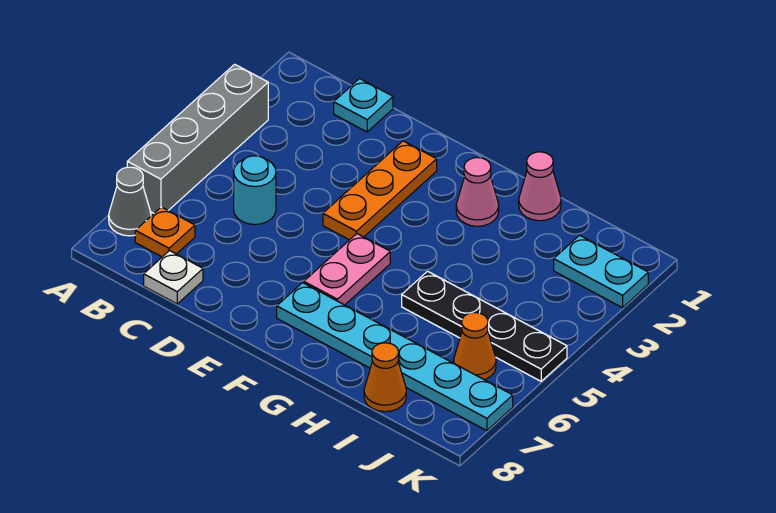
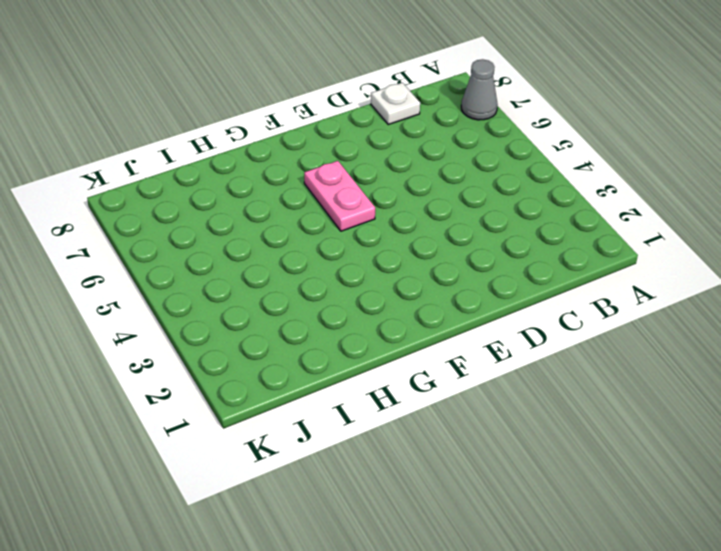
none -> grey 1x4 brick [127,64,268,213]
none -> orange 1x1 plate [135,207,195,257]
none -> cyan 1x1 plate [334,79,393,132]

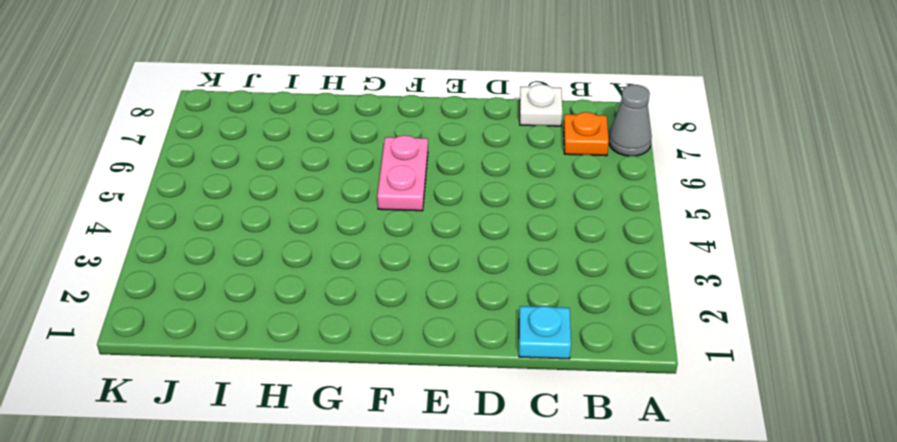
none -> grey 1x4 brick [127,64,268,213]
none -> cyan 1x1 round brick [234,156,276,225]
none -> orange 1x3 plate [323,141,437,240]

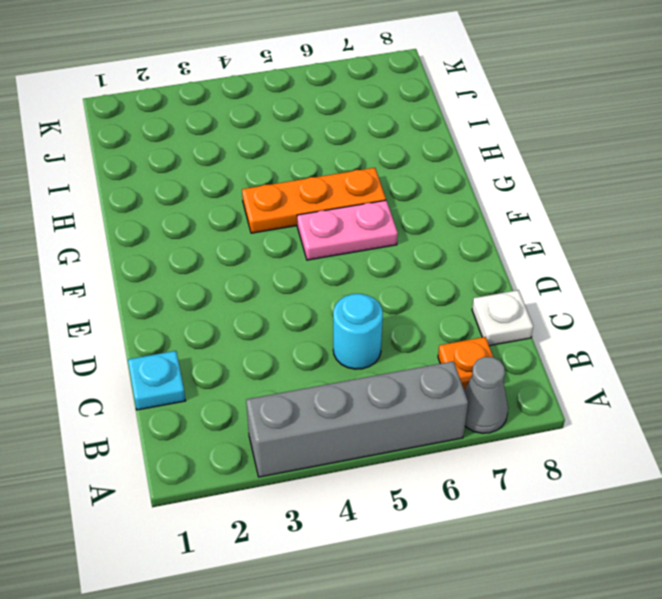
orange 1x3 plate [242,168,386,233] -> orange 1x3 plate moved to [323,141,437,240]
none -> cyan 1x6 plate [277,283,513,431]
none -> pink 1x1 cone [456,158,499,226]
none -> pink 1x1 cone [519,152,561,221]

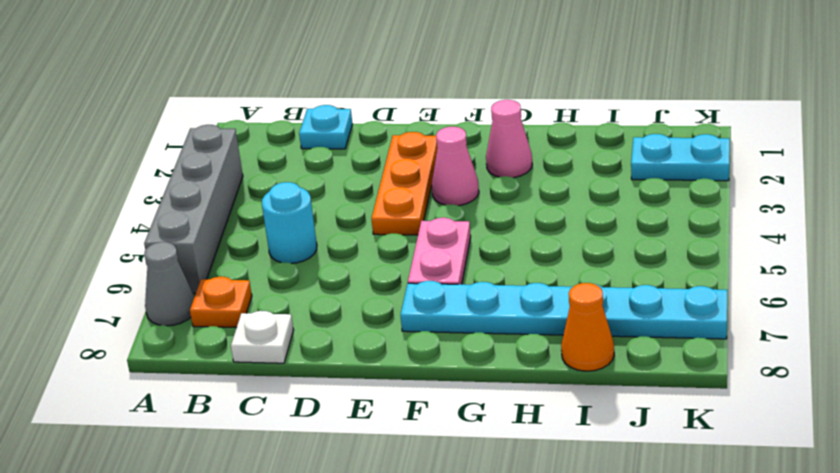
pink 1x1 cone [432,127,479,206] -> pink 1x1 cone moved to [519,152,561,221]
none -> black 1x4 plate [402,271,567,381]
none -> orange 1x1 cone [454,313,496,380]

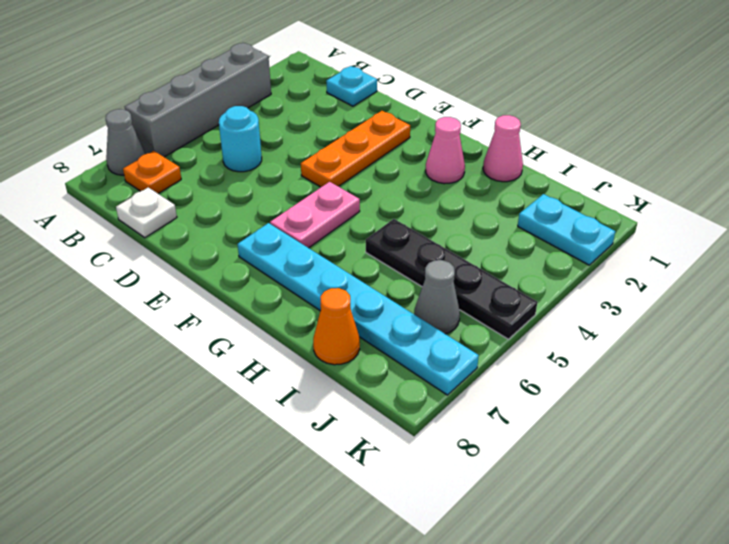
grey 1x1 cone [414,260,460,334] -> orange 1x1 cone [454,313,496,380]

